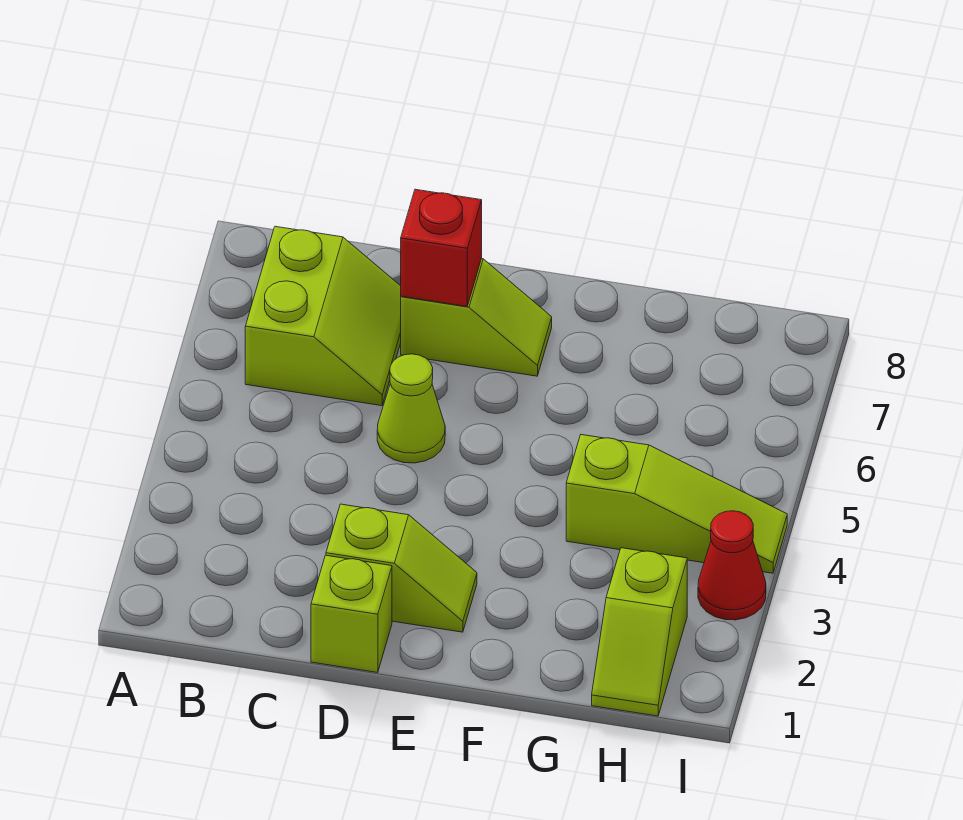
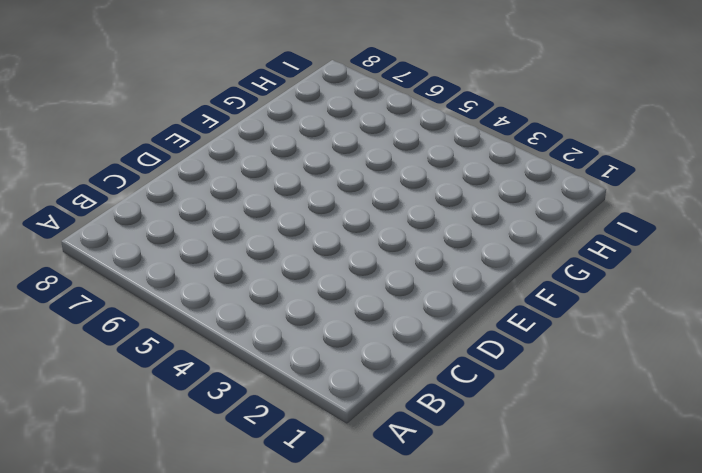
none -> lime 2x2 slope [245,226,401,406]
none -> lime 1x1 brick [311,555,392,673]

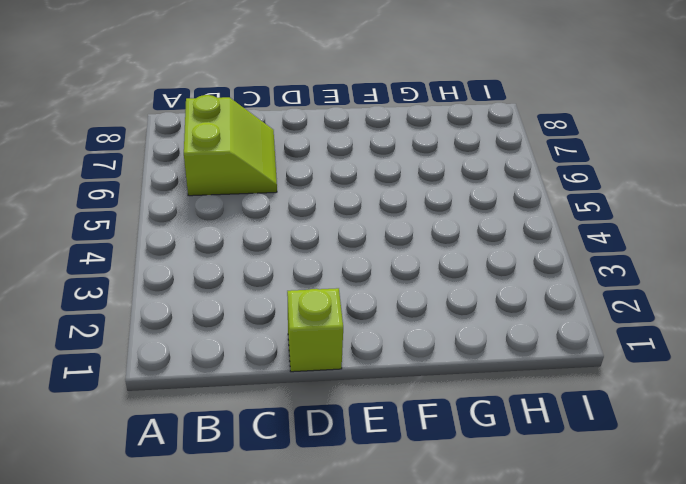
none -> lime 1x2 slope [326,504,477,632]
none -> lime 1x1 cone [377,354,445,463]

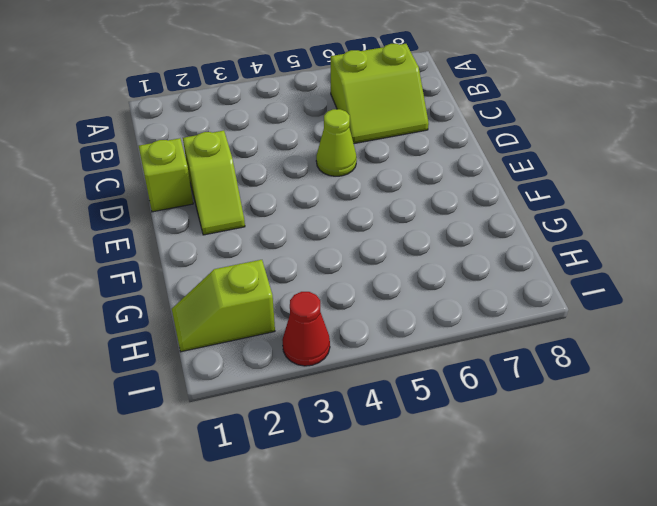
none -> lime 1x2 slope [401,259,552,376]
none -> lime 1x3 slope [566,435,787,573]

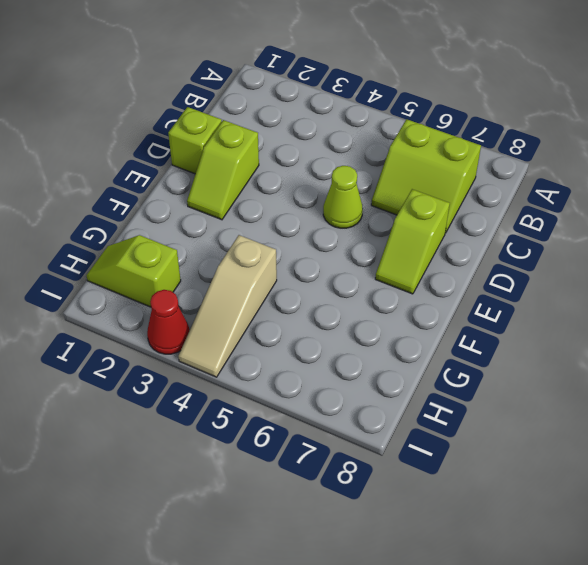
tan 1x3 slope [178,235,277,377] -> lime 1x3 slope [566,435,787,573]
none -> red 1x1 brick [400,189,482,307]

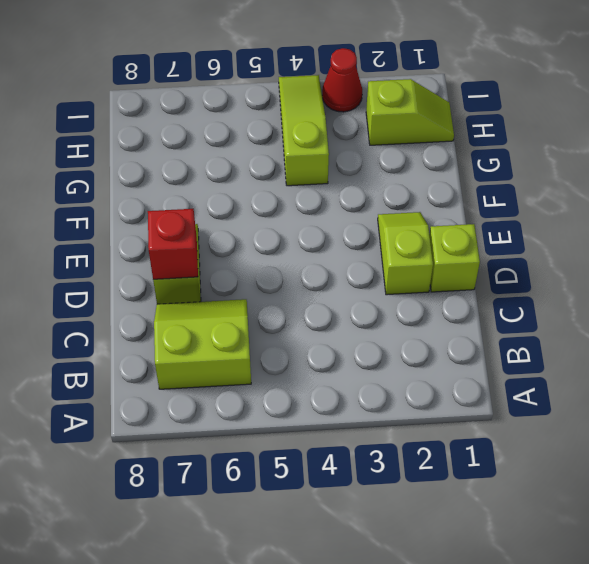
none -> lime 1x1 cone [377,354,445,463]

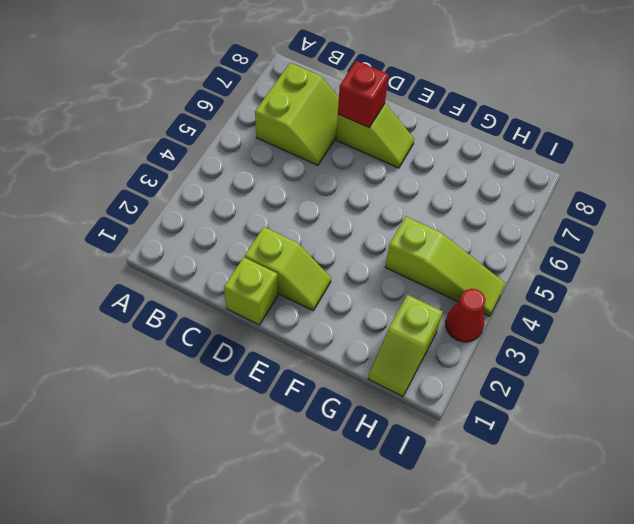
none -> lime 1x1 cone [377,354,445,463]

